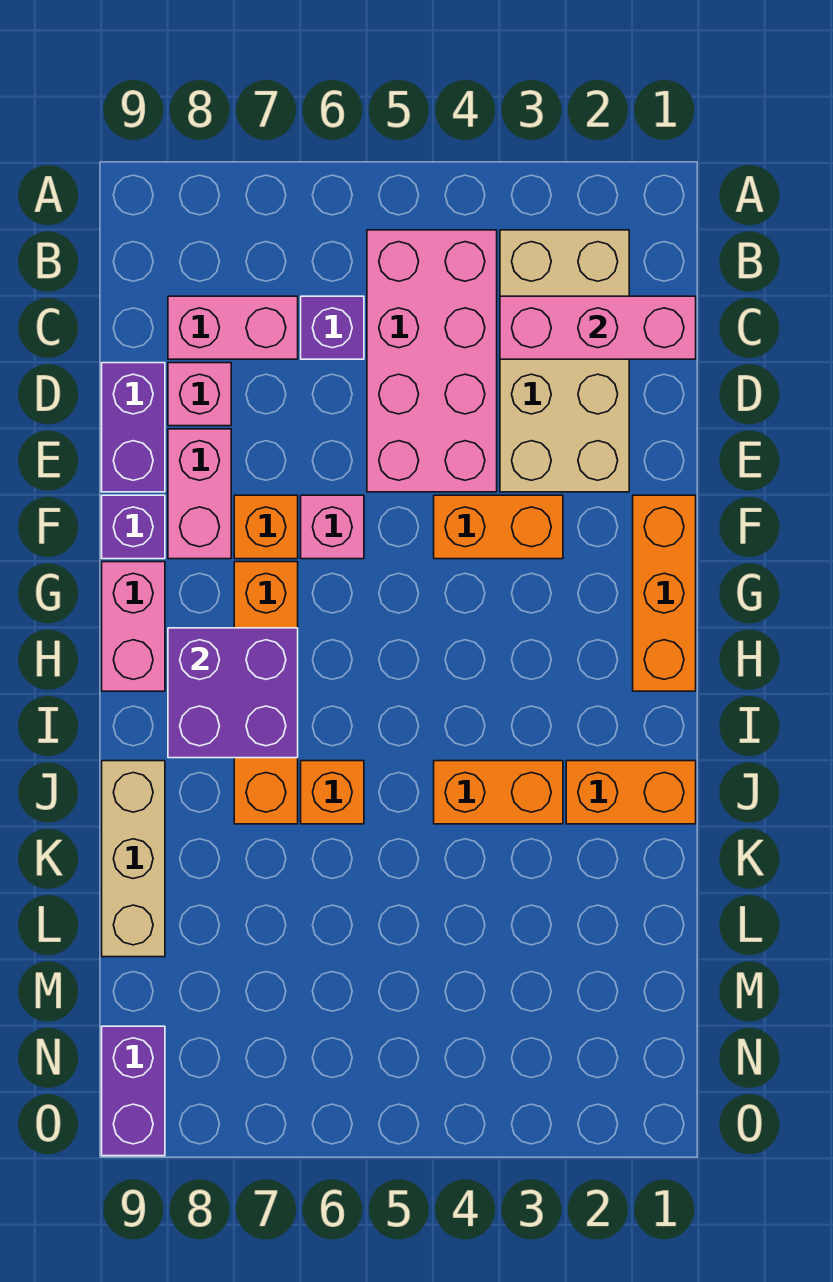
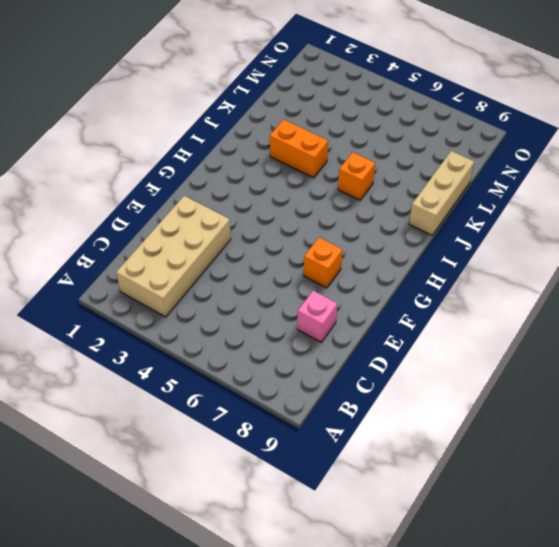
none -> pink 2x4 brick [367,230,497,492]
none -> purple 1x1 brick [301,296,364,359]
none -> pink 1x2 brick [168,296,298,359]

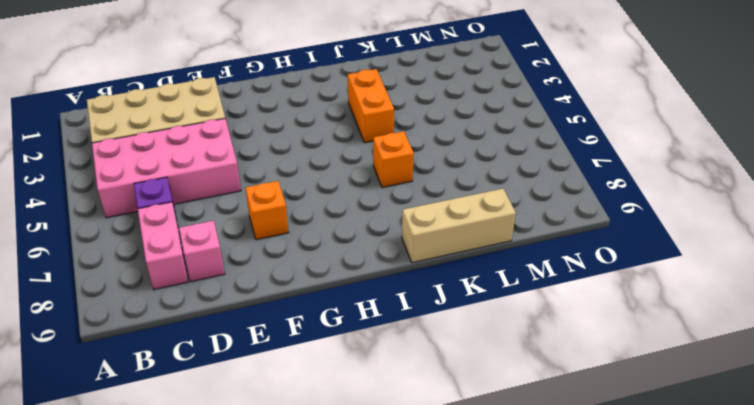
none -> purple 1x2 brick [102,363,165,492]
none -> pink 1x2 brick [168,429,231,559]
none -> orange 1x3 brick [633,495,696,691]

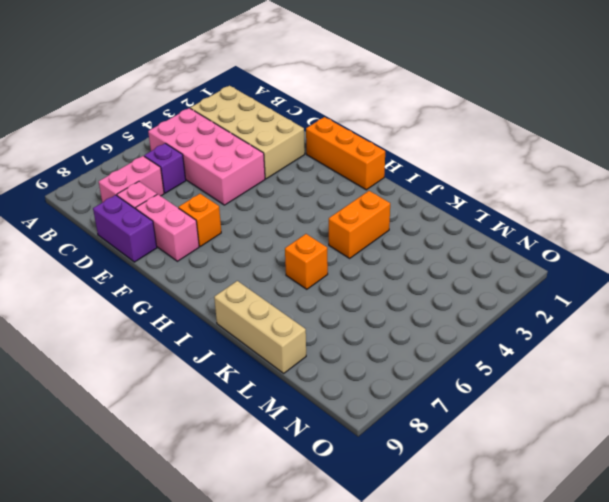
none -> orange 1x2 brick [434,495,563,559]
none -> pink 1x1 brick [301,495,364,559]
none -> purple 1x1 brick [102,495,165,559]

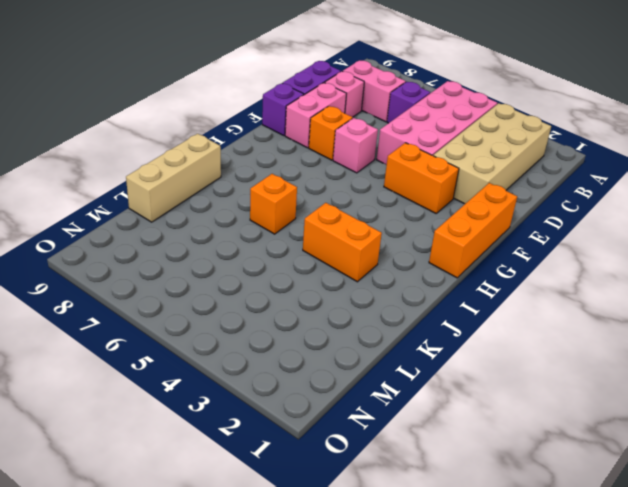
none -> orange 1x4 brick [234,562,298,824]
none -> pink 1x2 brick [102,562,165,691]
none -> orange 1x2 brick [566,761,696,824]

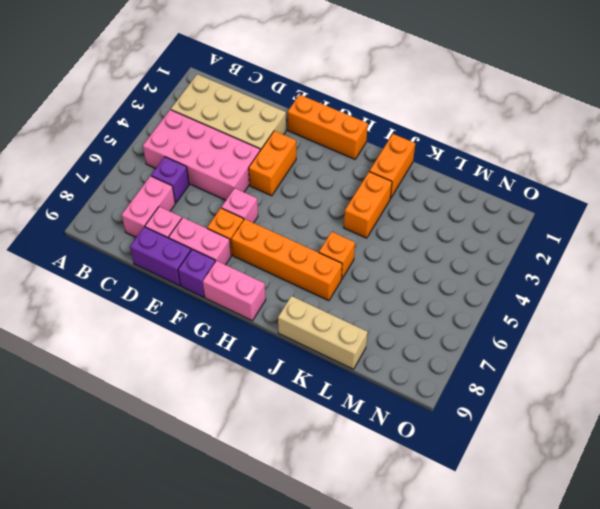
none -> purple 1x2 brick [102,1026,165,1156]
none -> pink 1x3 brick [500,296,696,359]
none -> purple 2x2 brick [168,628,298,758]

